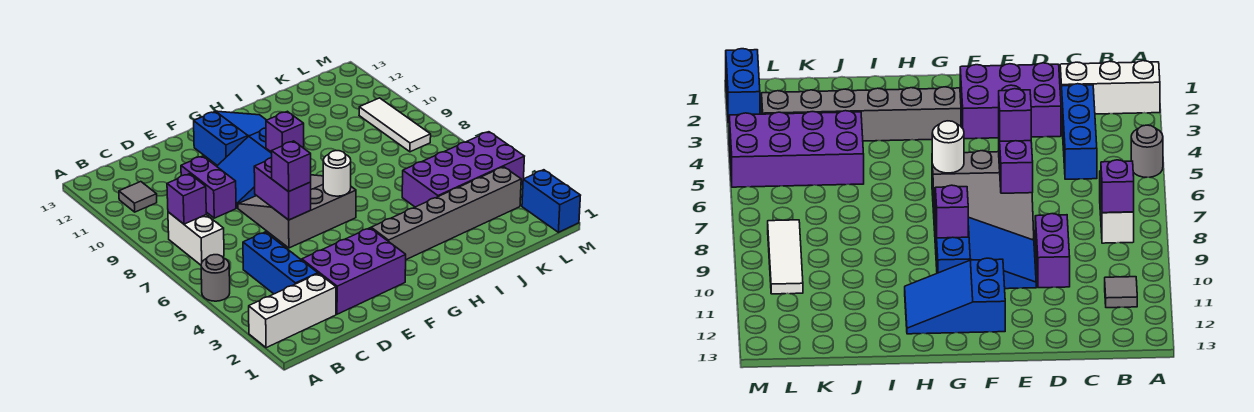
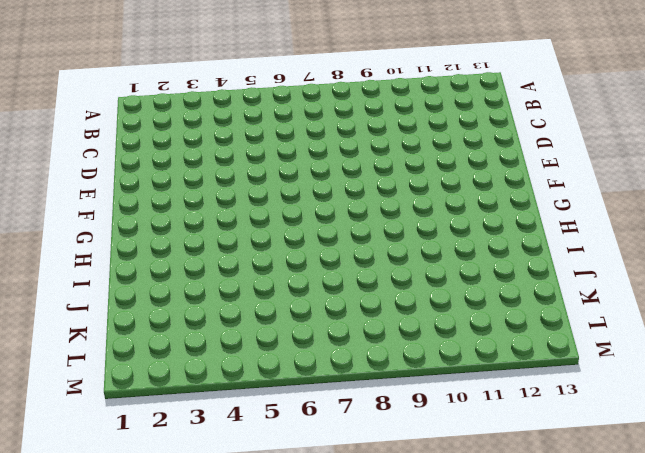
none -> white 1x3 brick [249,274,336,348]
none -> grey 1x1 round brick [201,255,230,301]
none -> white 1x2 brick [168,212,224,265]

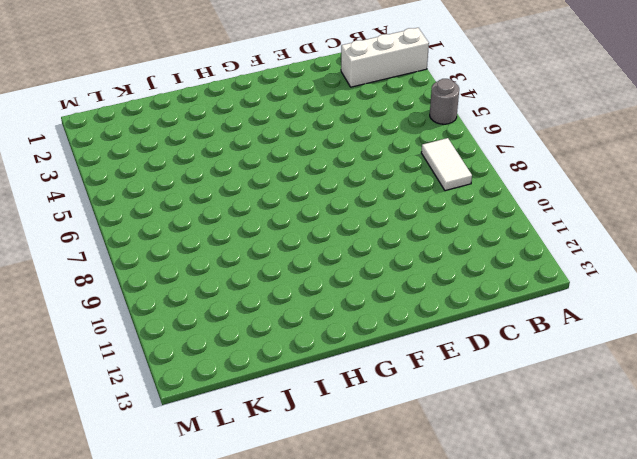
white 1x2 tile [421,138,472,191] -> white 1x2 brick [168,212,224,265]
none -> grey 1x1 tile [119,182,157,212]
none -> blue 1x3 brick [243,232,318,294]
none -> purple 2x3 brick [302,228,406,314]

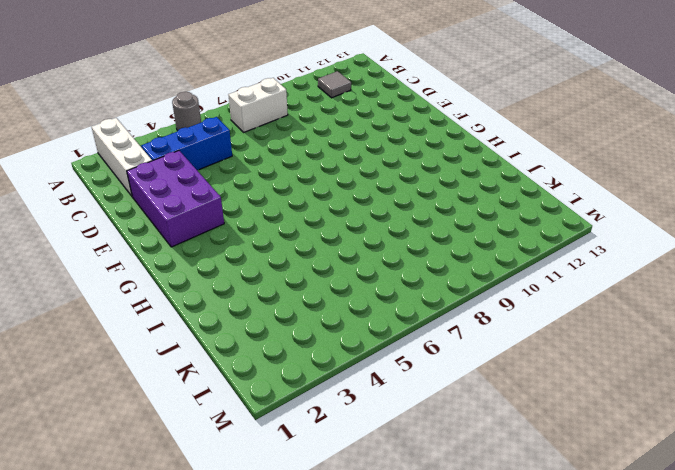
none -> purple 1x2 brick [181,156,236,218]
none -> grey 3x3 slope [238,175,356,248]
none -> blue 2x3 slope [217,128,272,208]

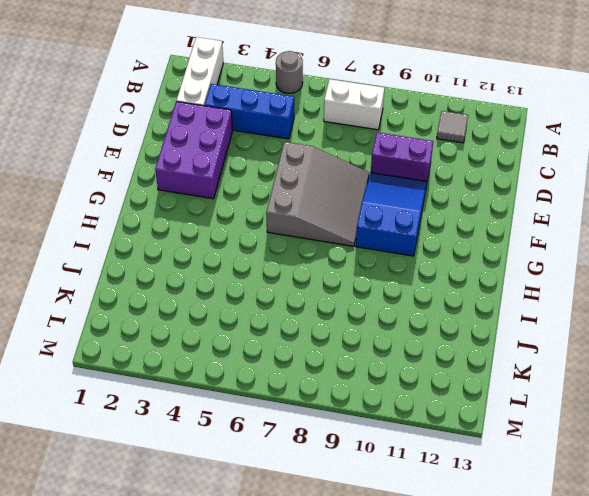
none -> blue 2x3 slope [194,111,266,166]
none -> grey 1x6 brick [371,167,521,260]
none -> purple 2x4 brick [402,132,524,207]

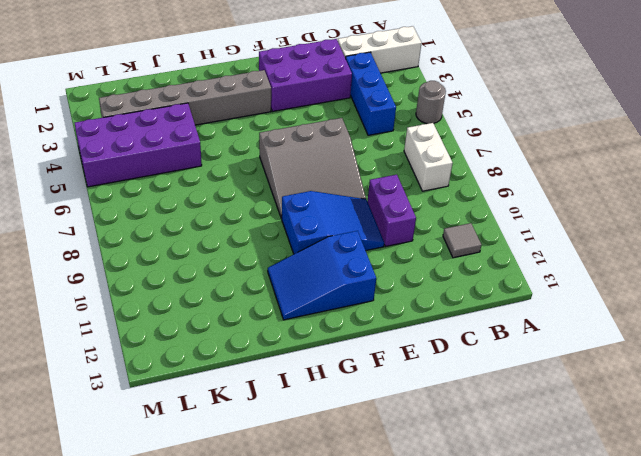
none -> white 1x3 tile [359,98,431,152]
none -> blue 1x2 brick [522,170,581,232]
none -> purple 1x1 brick [167,174,206,224]

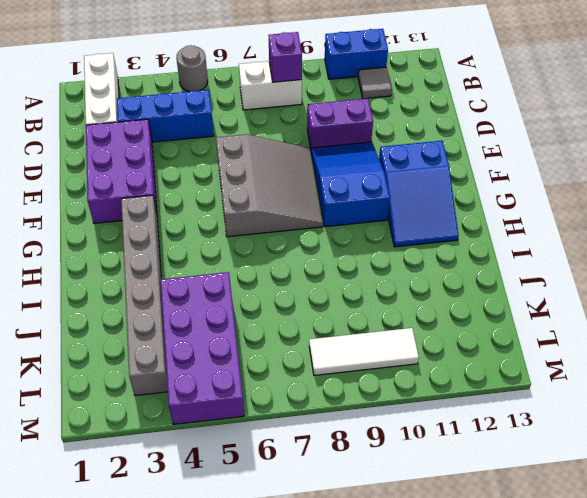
blue 1x2 brick [325,29,388,79] -> blue 1x2 brick moved to [522,170,581,232]
none -> purple 1x2 brick [254,158,311,220]
none -> white 1x1 round brick [323,151,351,196]
none -> purple 1x1 brick [266,111,304,152]

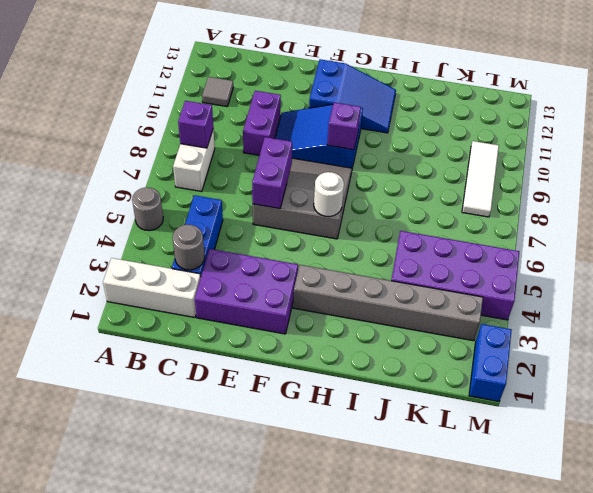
grey 1x1 round brick [173,225,205,270] -> none
none -> purple 1x1 brick [272,141,311,192]

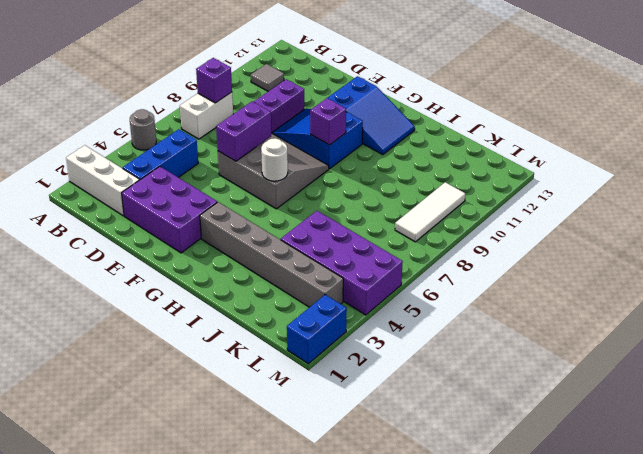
none -> purple 1x1 brick [272,141,311,192]

